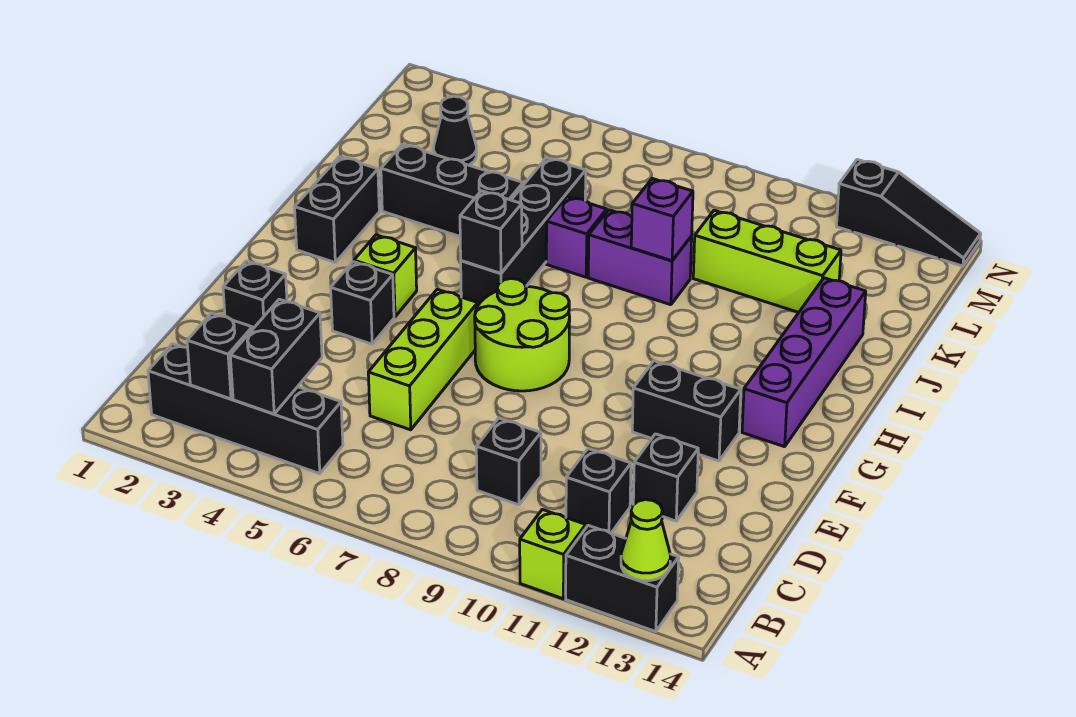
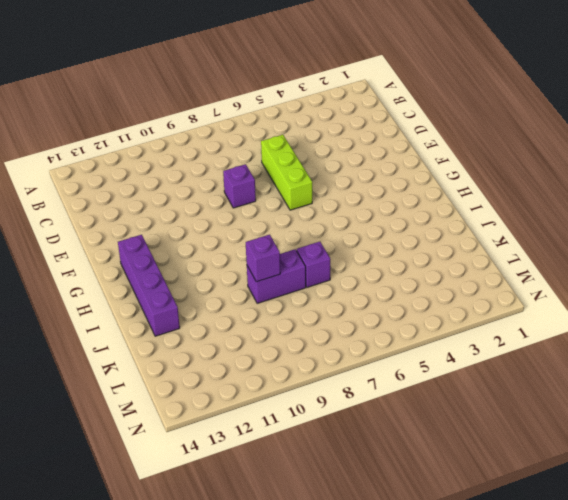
purple 1x1 brick [223,164,256,208] -> none
none -> lime 1x1 brick [520,510,586,599]
none -> black 1x2 brick [566,525,679,632]
none -> black 1x4 brick [148,344,343,474]

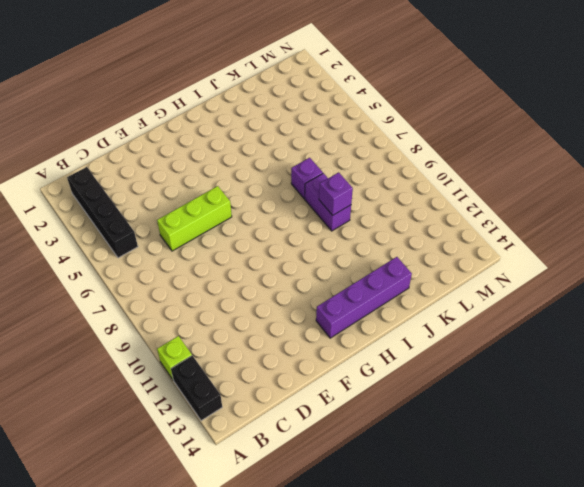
none -> black 1x1 brick [476,418,541,505]
none -> black 1x1 brick [566,449,631,533]
none -> black 1x1 brick [633,434,698,521]

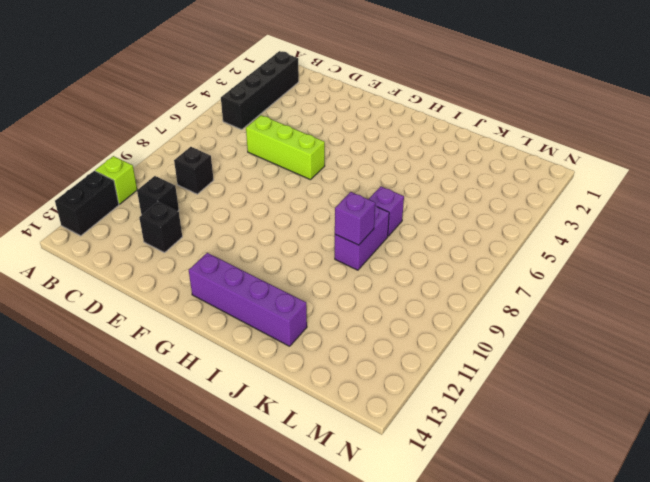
none -> black 1x1 brick [223,261,287,330]
none -> black 1x1 brick [331,262,394,344]
none -> lime 2x2 round brick [475,279,570,391]

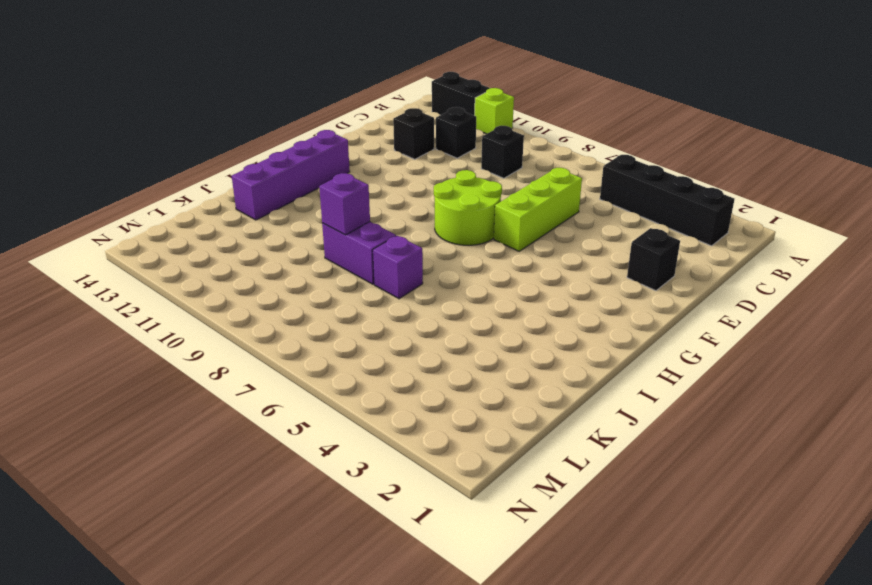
none -> black 1x1 brick [331,262,394,344]
none -> black 1x2 brick [632,361,741,461]
none -> lime 1x1 brick [354,235,417,317]

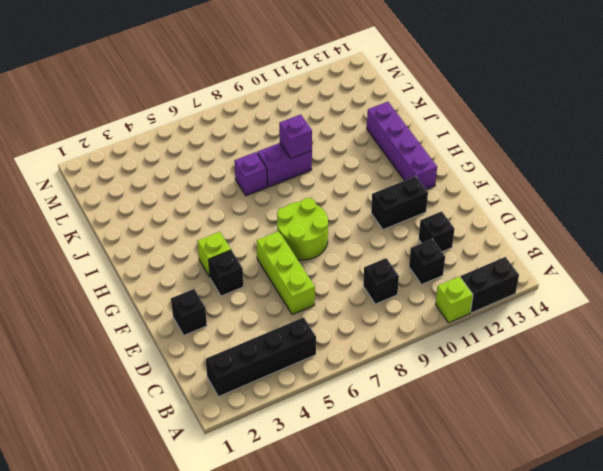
none -> black 1x2 brick [295,157,379,262]
none -> black 1x4 brick [461,158,586,305]
none -> black 1x3 brick [381,144,523,236]

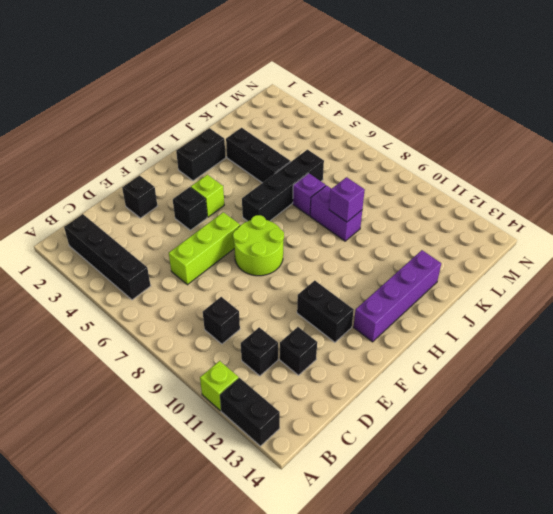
none -> lime 1x3 brick [693,210,841,312]
none -> black 1x1 cone [434,96,476,165]
none -> black 1x3 slope [837,159,981,266]

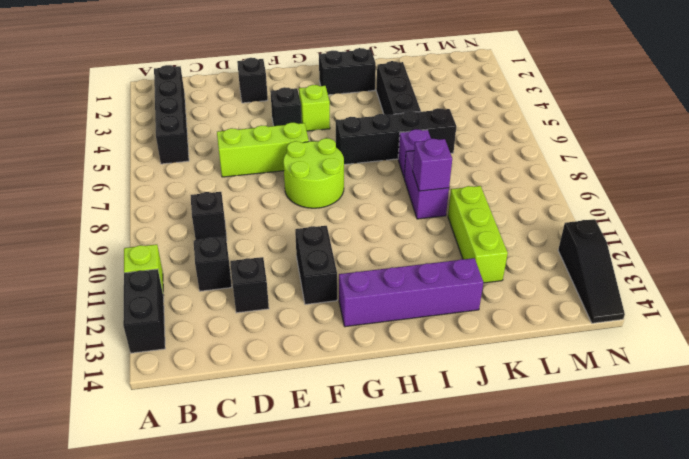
none -> black 1x1 cone [434,96,476,165]
none -> lime 1x1 cone [621,500,670,581]
none -> black 1x1 brick [187,313,252,399]

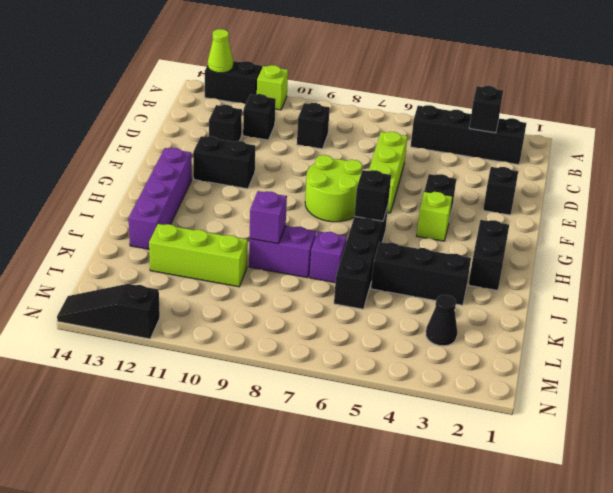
none -> black 1x2 brick [230,299,322,414]

